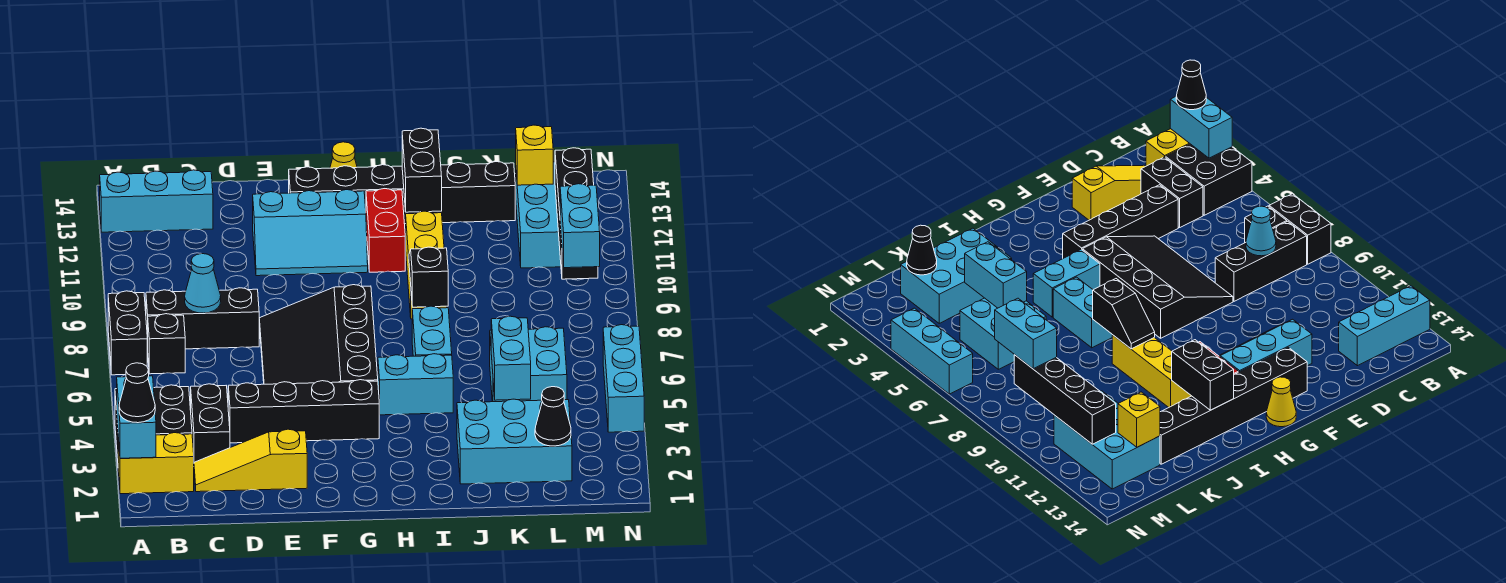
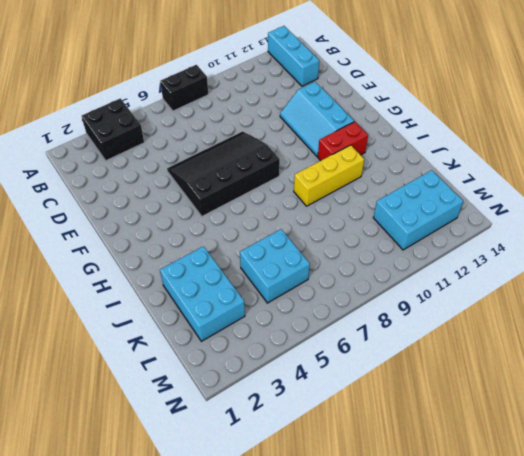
none -> yellow 1x2 brick [118,433,194,494]
none -> black 1x1 brick [147,314,185,374]
none -> black 1x3 brick [146,288,259,349]
none -> yellow 1x3 slope [194,429,307,492]

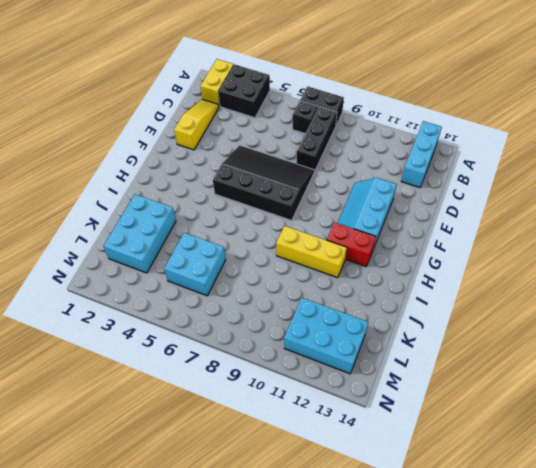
none -> black 1x2 brick [191,384,230,462]
none -> black 1x4 brick [228,380,379,443]
none -> black 1x6 brick [289,162,515,224]
none -> yellow 1x1 cone [330,142,357,168]

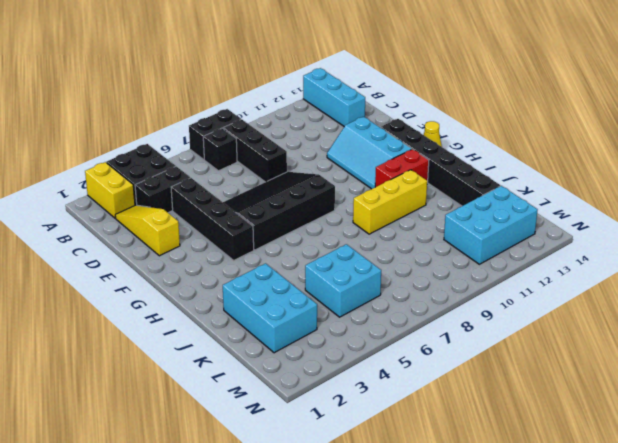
none -> cyan 1x2 brick [378,354,453,415]
none -> cyan 1x2 brick [412,306,452,356]
none -> cyan 1x3 brick [603,325,644,432]
none -> cyan 1x2 brick [117,376,156,458]

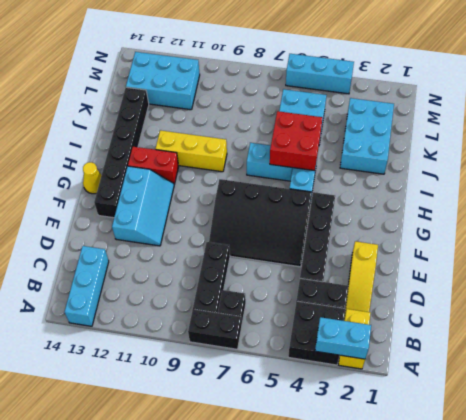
red 2x2 brick [270,111,322,171] -> none
none -> cyan 1x1 cone [185,254,221,313]
none -> black 1x2 slope [409,247,448,307]
none -> black 1x2 brick [402,128,442,212]
none -> cyan 1x2 brick [491,316,531,400]

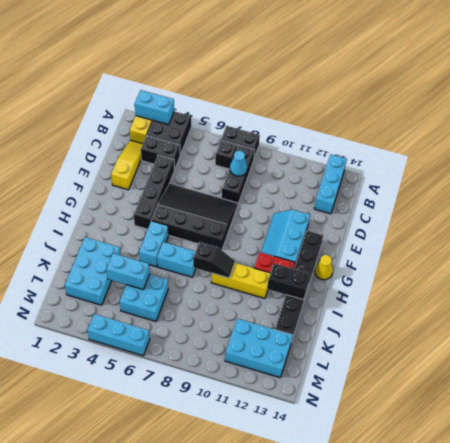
none -> black 1x1 cone [535,387,571,446]
none -> yellow 1x1 brick [516,125,553,185]
none -> black 1x4 brick [555,148,598,279]
none -> black 1x1 cone [119,363,155,423]

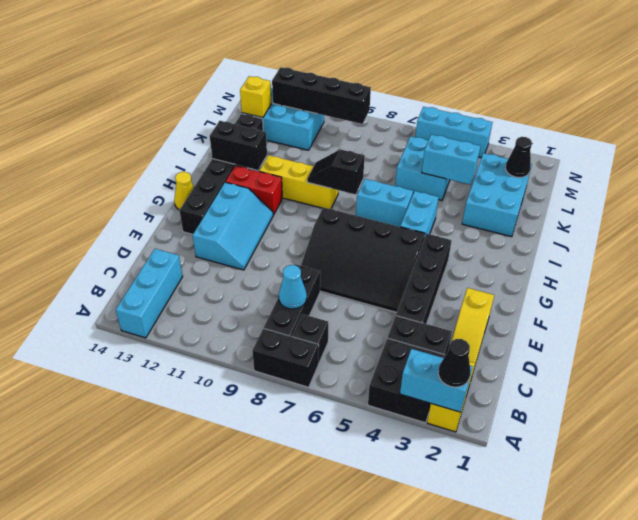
none -> cyan 1x2 brick [560,184,600,268]

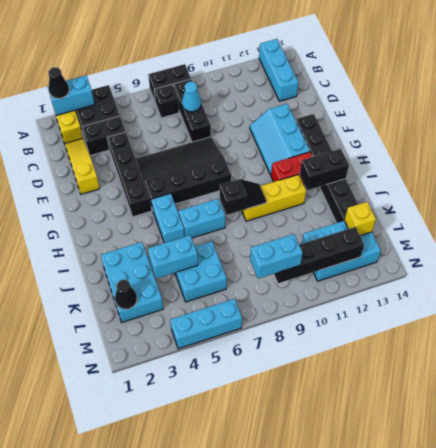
none -> yellow 1x1 cone [330,142,357,168]

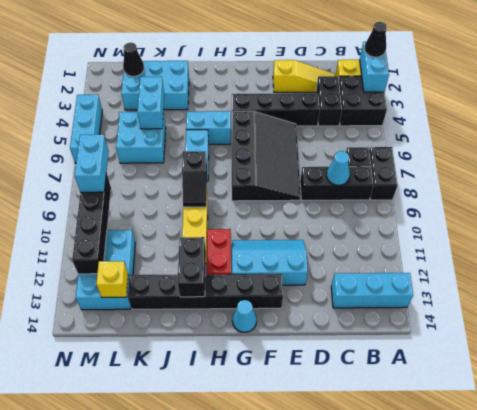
cyan 1x1 cone [232,300,257,332] -> yellow 1x1 cone [330,142,357,168]

